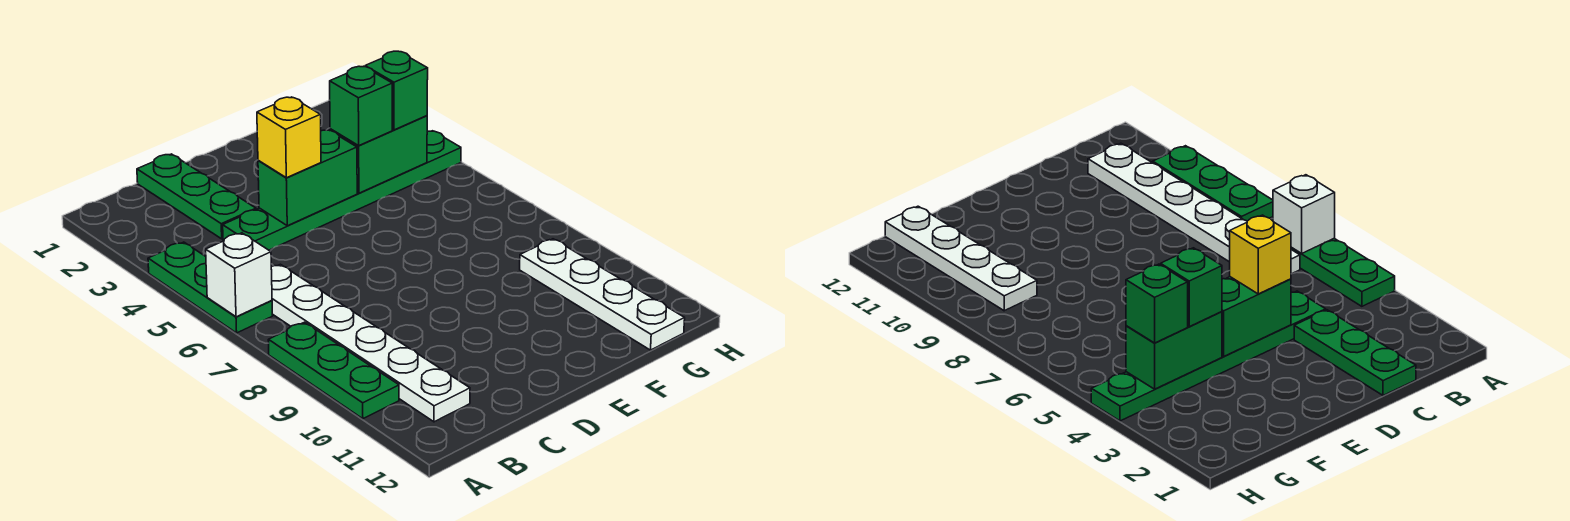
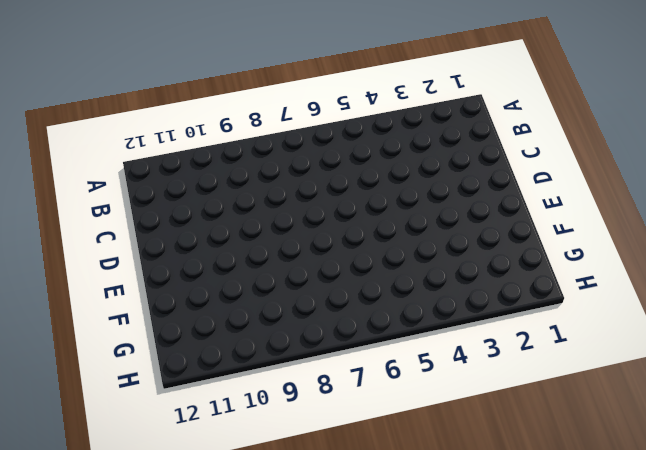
none -> green 1x3 plate [148,242,272,333]
none -> green 1x3 plate [268,322,399,419]
none -> white 1x6 plate [271,264,470,422]

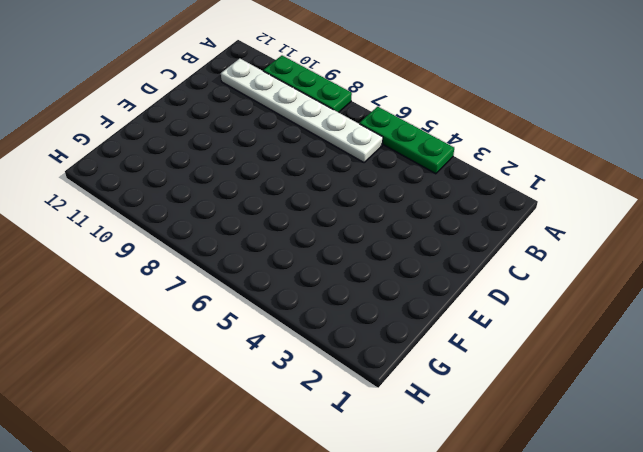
none -> green 1x3 plate [137,154,256,239]
none -> green 1x6 plate [223,131,461,250]
none -> white 1x4 plate [520,239,685,350]

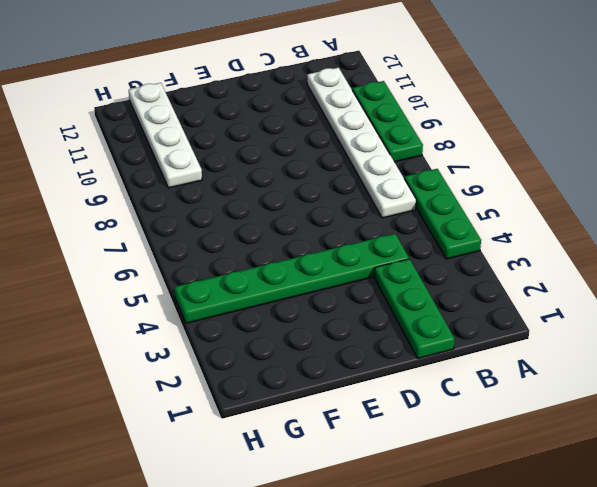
none -> white 1x1 brick [206,233,272,317]
none -> green 1x2 brick [258,130,357,226]
none -> green 1x2 brick [330,116,427,193]

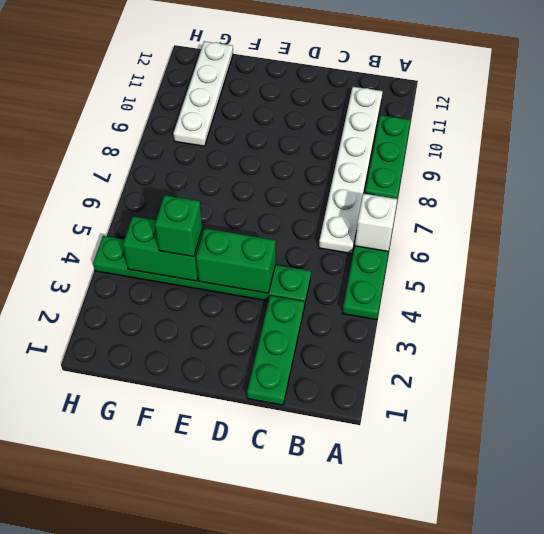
none -> yellow 1x1 brick [257,97,321,178]
none -> green 1x1 brick [365,51,428,130]

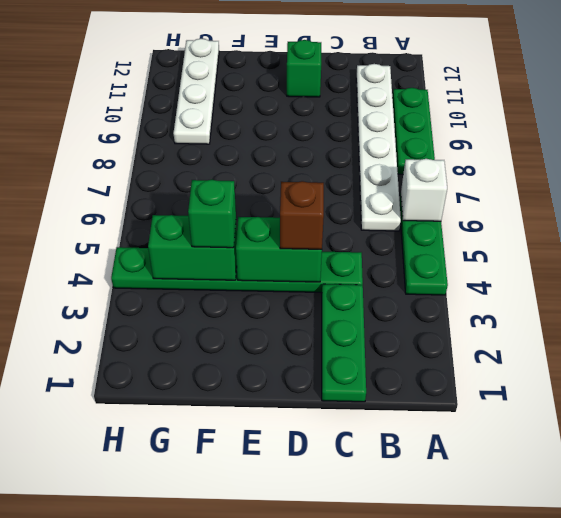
brown 1x1 brick [280,181,324,249] -> yellow 1x1 brick [257,97,321,178]
green 1x1 brick [287,40,321,97] -> green 1x1 brick moved to [365,51,428,130]

